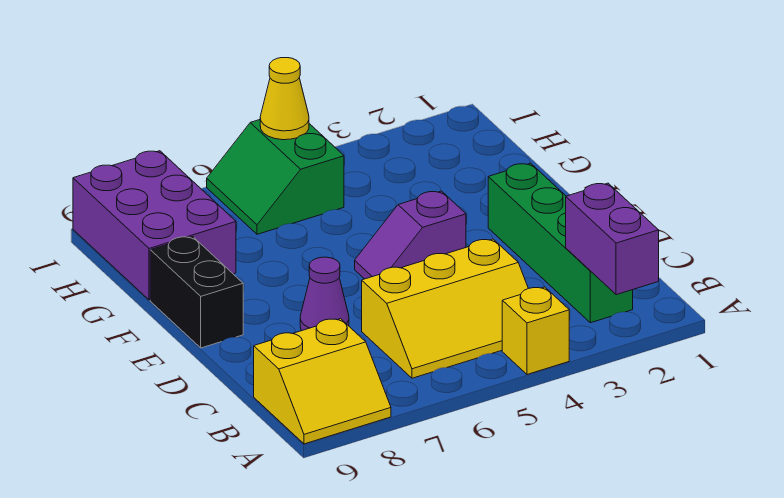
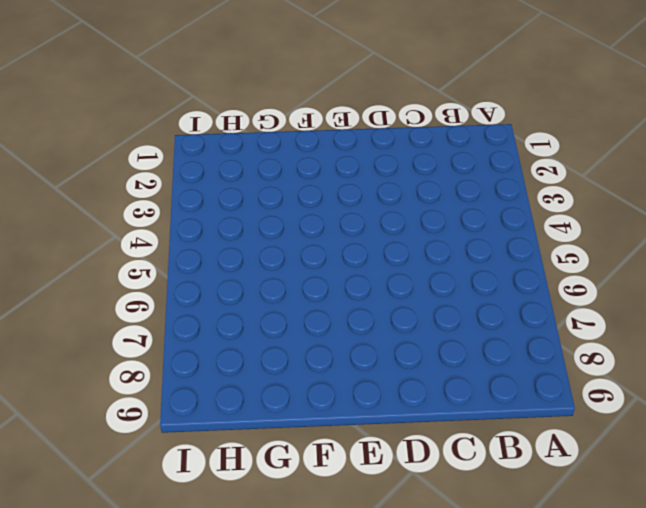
none -> yellow 1x1 brick [502,287,569,374]
none -> yellow 2x2 slope [254,319,391,444]

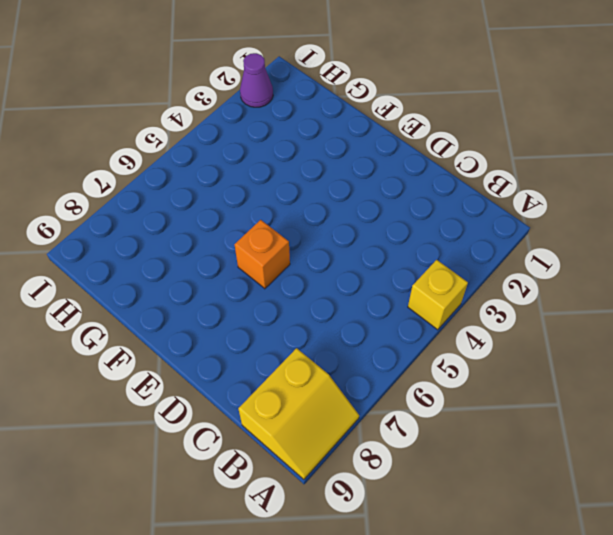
orange 1x1 brick [235,220,290,289] -> none
purple 1x1 cone [240,53,273,107] -> purple 1x1 cone moved to [300,257,349,330]
none -> green 1x4 brick [488,163,633,323]
none -> yellow 2x3 slope [362,239,528,378]

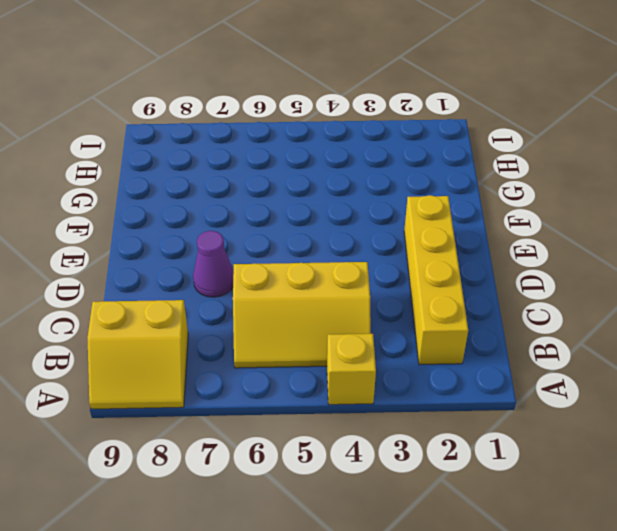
yellow 1x4 brick [404,195,468,365] -> green 1x4 brick [488,163,633,323]
none -> purple 1x2 slope [355,191,466,279]
none -> black 1x2 brick [150,237,243,348]

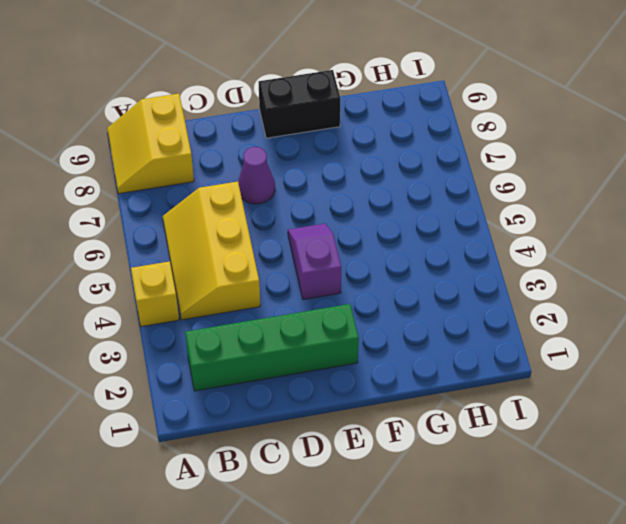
none -> purple 2x3 brick [73,151,236,300]
none -> green 2x2 slope [207,120,344,234]

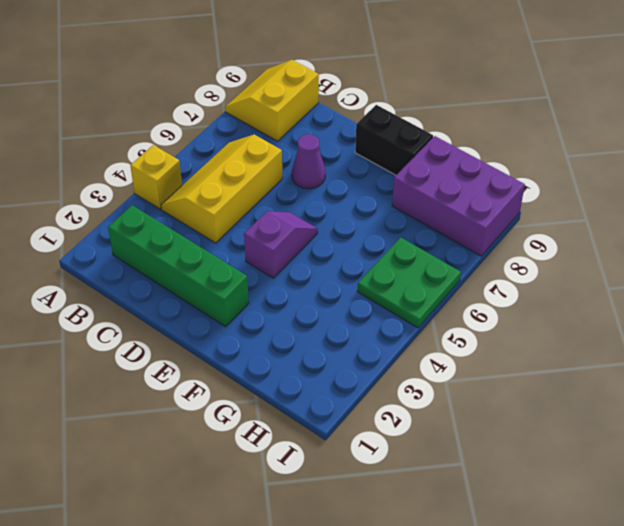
green 2x2 plate [357,237,461,328] -> green 2x2 slope [207,120,344,234]
none -> purple 1x2 brick [566,183,659,295]
none -> yellow 1x1 cone [260,58,309,140]

